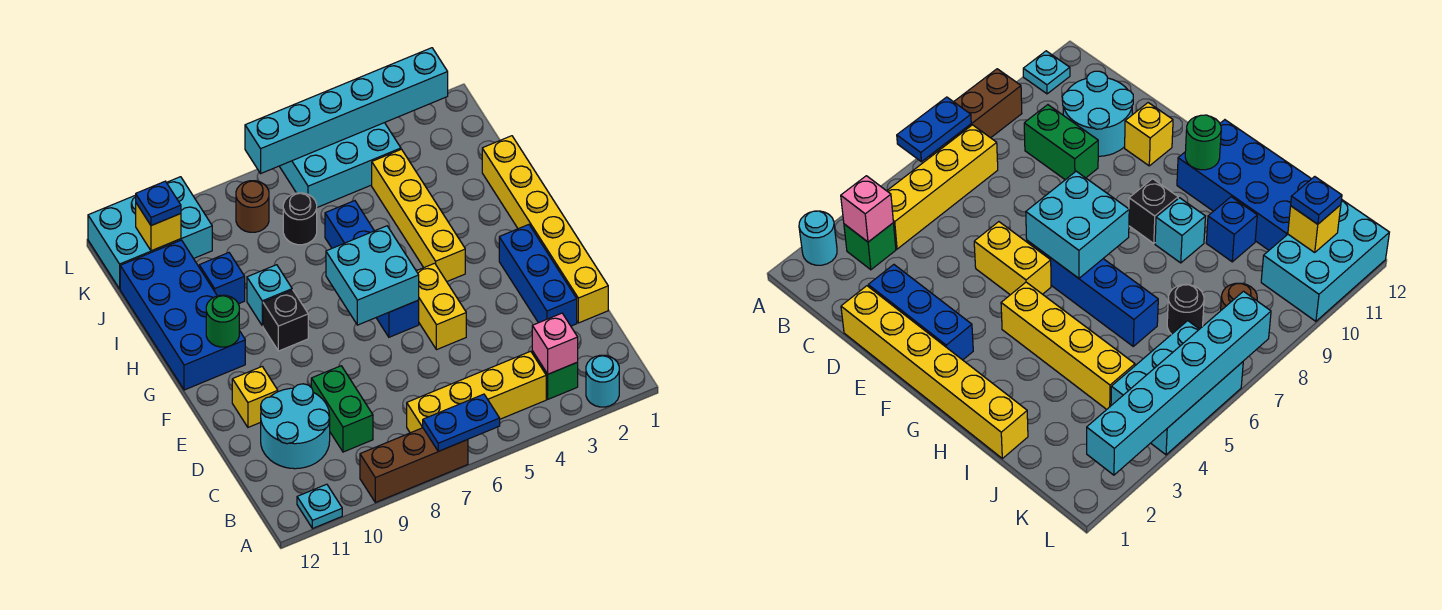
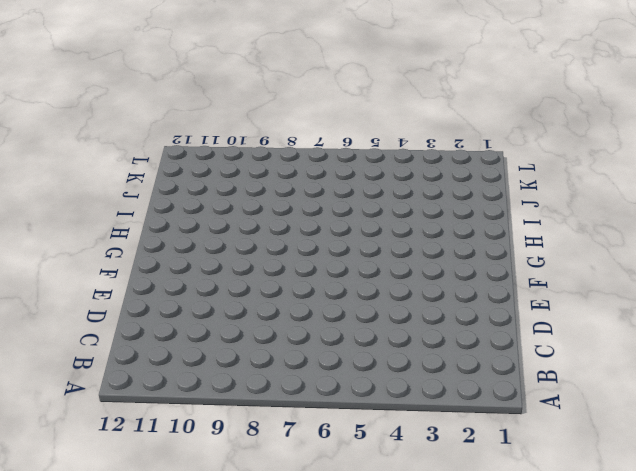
none -> cyan 1x1 round brick [586,355,619,407]
none -> brown 1x3 brick [360,428,468,503]
none -> cyan 1x1 plate [297,484,342,529]

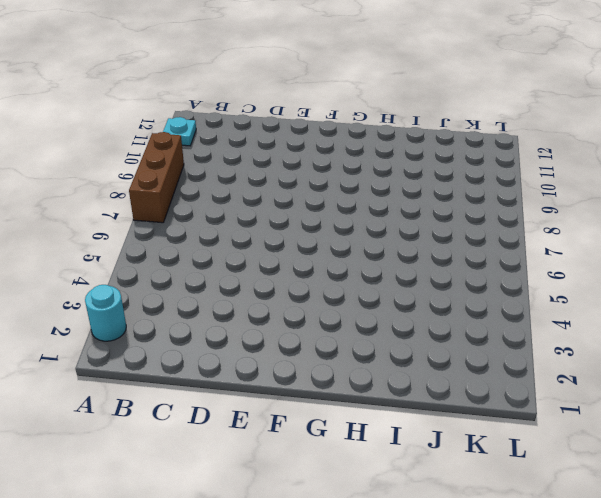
none -> green 1x1 brick [532,351,578,399]
none -> yellow 1x4 brick [407,351,546,433]
none -> green 1x2 brick [311,366,373,452]

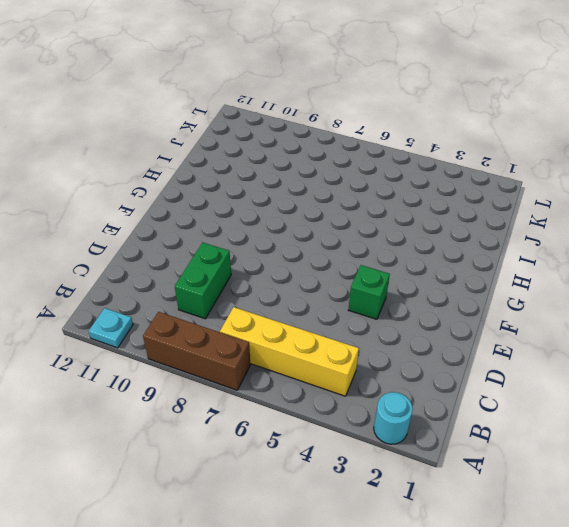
green 1x1 brick [348,265,390,319] -> green 1x1 brick moved to [532,351,578,399]
none -> cyan 2x2 round brick [261,384,330,469]
none -> yellow 1x6 brick [482,136,608,323]
none -> blue 1x3 brick [499,225,577,326]

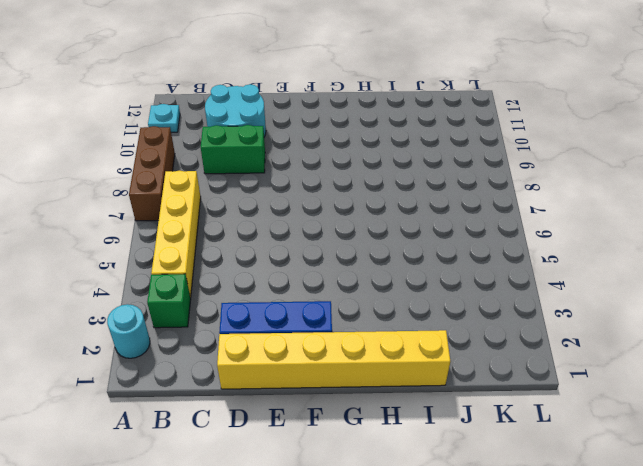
none -> yellow 1x2 brick [417,263,466,350]
none -> yellow 1x1 brick [232,367,278,427]
none -> blue 1x4 brick [325,201,419,337]

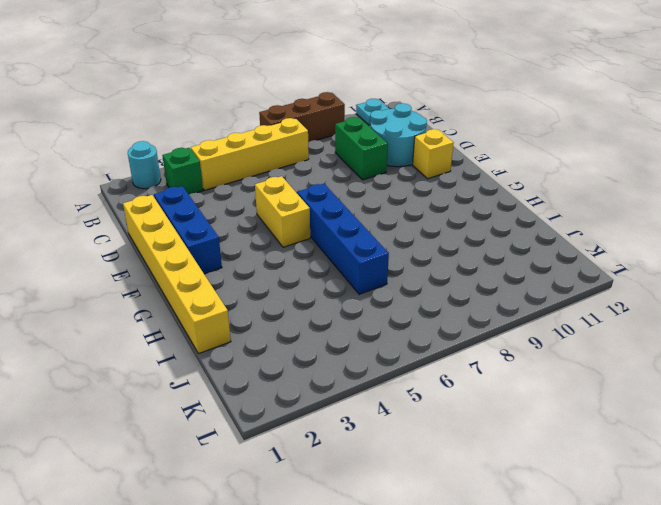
none -> yellow 1x4 brick [372,149,465,281]
none -> black 1x1 brick [263,290,308,351]
none -> blue 2x4 brick [120,240,245,390]

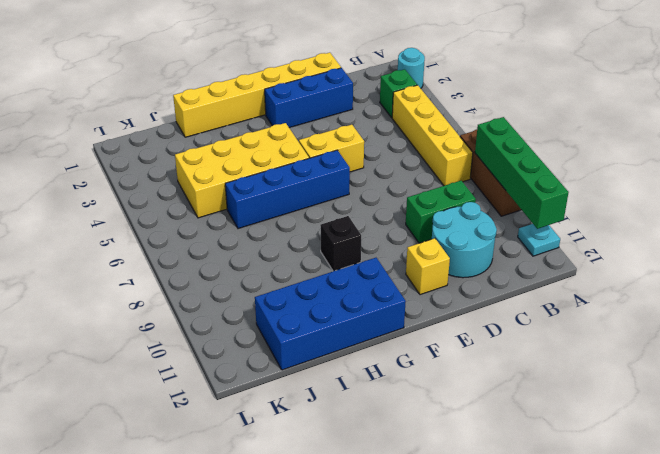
green 1x4 brick [475,117,569,229] -> none
yellow 2x4 brick [175,123,309,218] -> yellow 1x4 brick [372,149,465,281]
none -> cyan 1x1 brick [247,265,292,326]
none -> blue 1x1 brick [199,253,245,304]
none -> black 1x1 round brick [283,193,317,245]

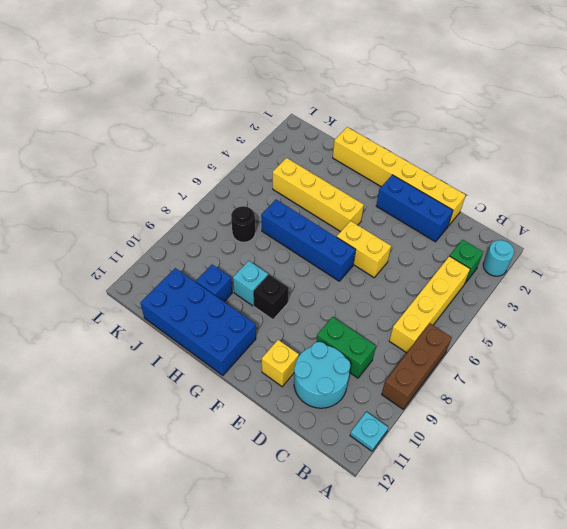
none -> cyan 2x3 brick [279,123,401,207]
none -> brown 1x1 round brick [236,181,269,232]
none -> cyan 2x3 brick [88,177,212,289]

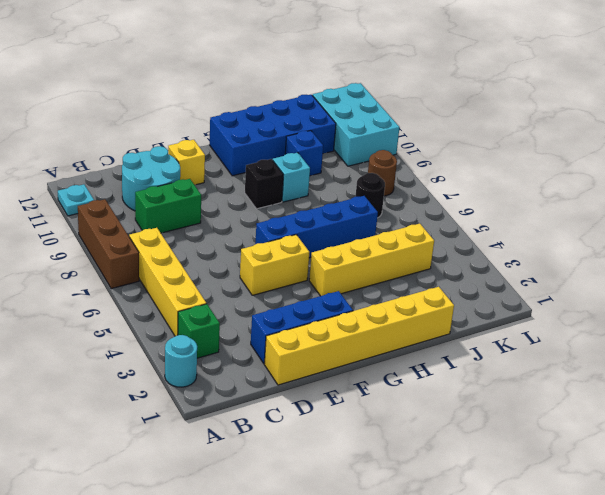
none -> cyan 2x3 brick [279,123,401,207]
none -> blue 1x2 plate [423,394,500,451]
none -> pink 1x1 brick [532,313,578,374]

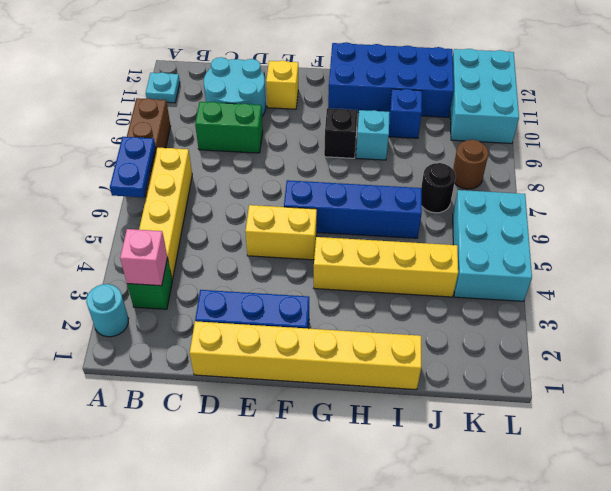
none -> cyan 2x2 brick [326,226,419,325]
none -> green 1x1 round brick [206,295,239,347]
none -> yellow 1x1 brick [136,203,181,251]

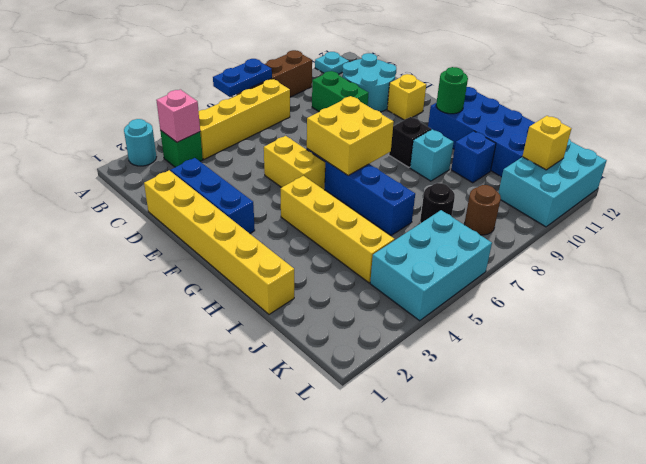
yellow 2x2 brick [307,96,394,175] -> cyan 2x2 brick [326,226,419,325]
none -> cyan 1x6 brick [245,48,448,173]
none -> blue 1x1 plate [136,181,181,226]

